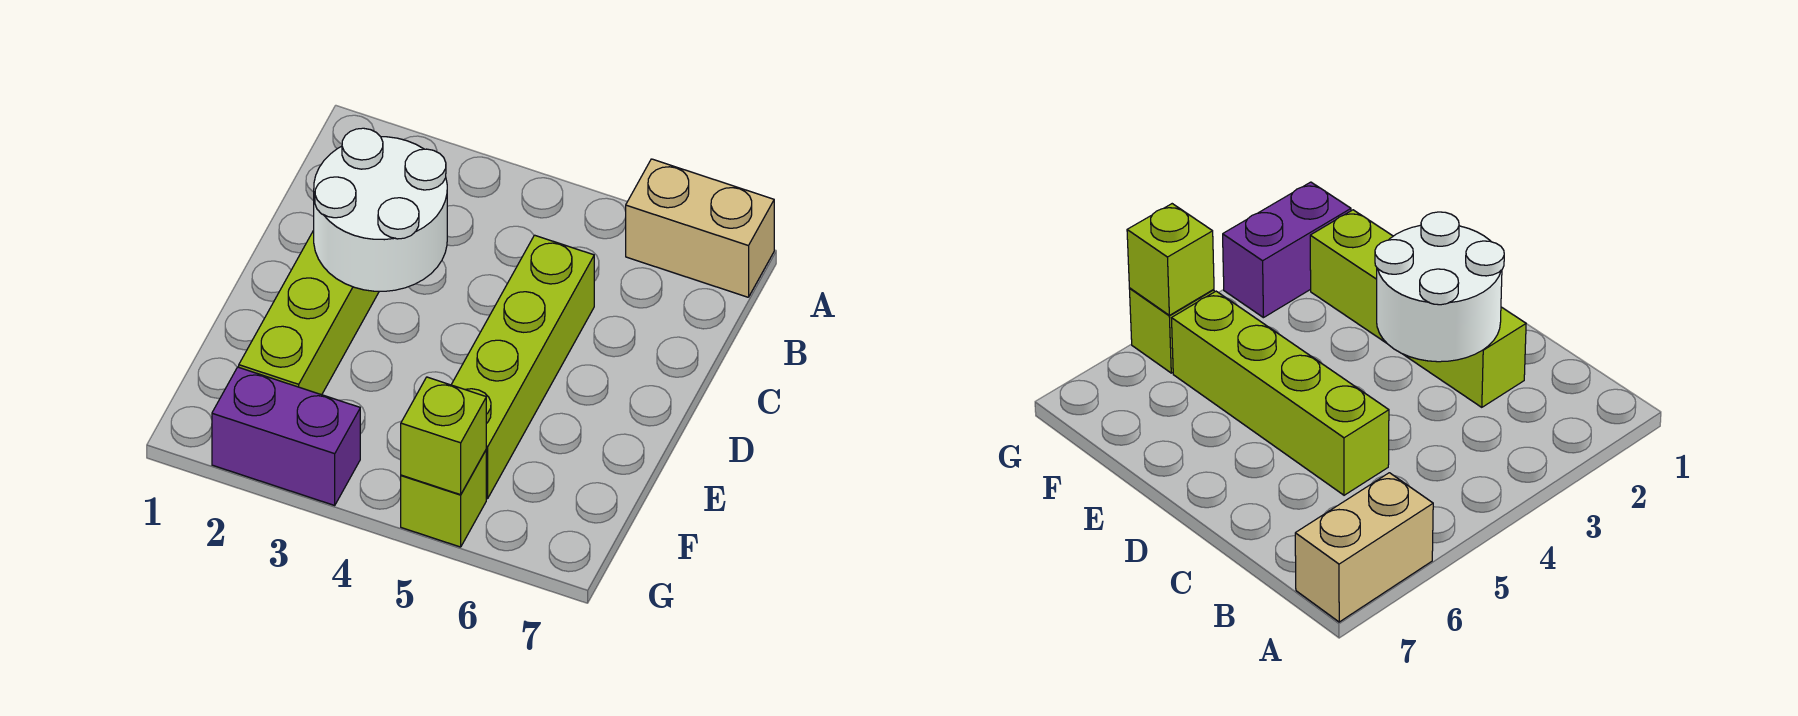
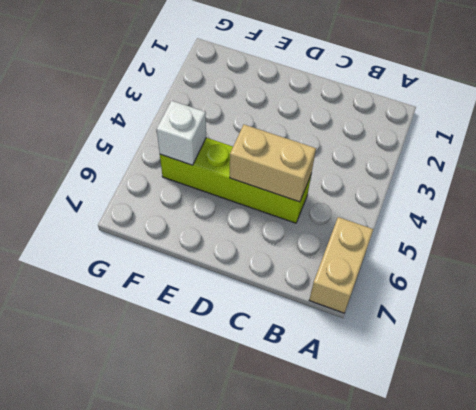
tan 1x2 brick [230,125,316,202] -> none
white 1x1 brick [157,101,206,165] -> none
none -> lime 1x4 brick [239,230,379,395]
none -> purple 1x2 brick [212,367,360,505]

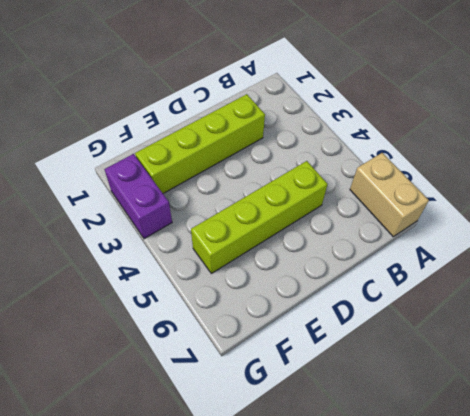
none -> lime 1x1 brick [401,451,486,547]
none -> white 2x2 round brick [314,128,447,291]

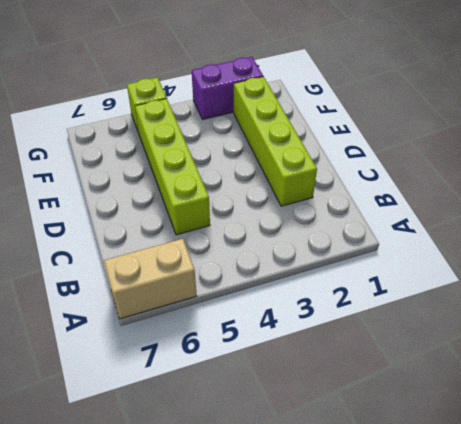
none -> white 2x2 round brick [314,128,447,291]
none -> lime 1x1 brick [401,377,486,495]

